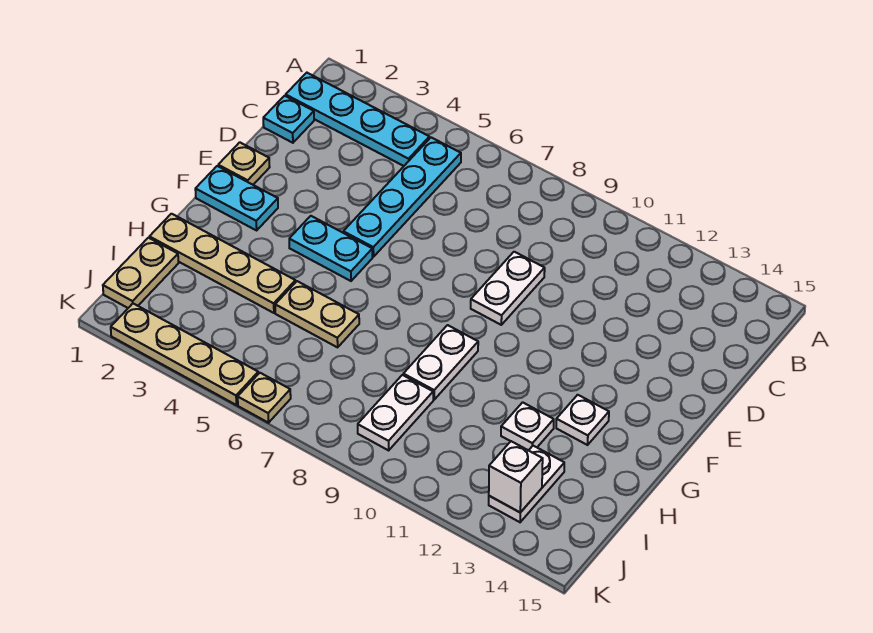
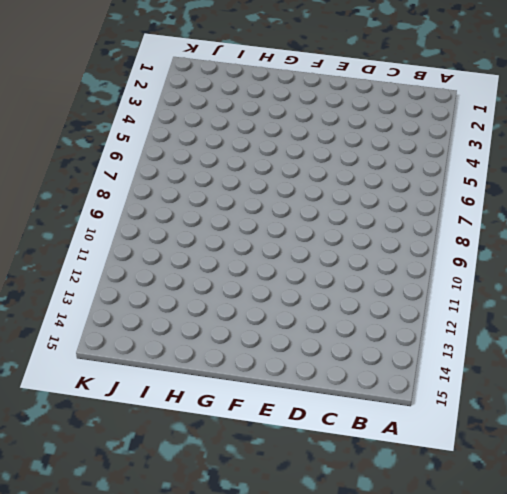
none -> cyan 1x4 plate [286,73,429,166]
none -> cyan 1x4 plate [343,137,461,257]
none -> cyan 1x1 plate [263,96,314,143]

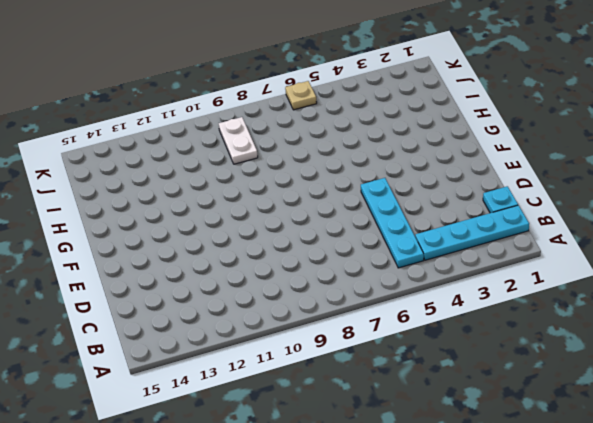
none -> white 1x2 plate [471,252,545,325]
none -> tan 1x1 plate [218,142,270,185]
none -> cyan 1x2 plate [195,166,278,230]

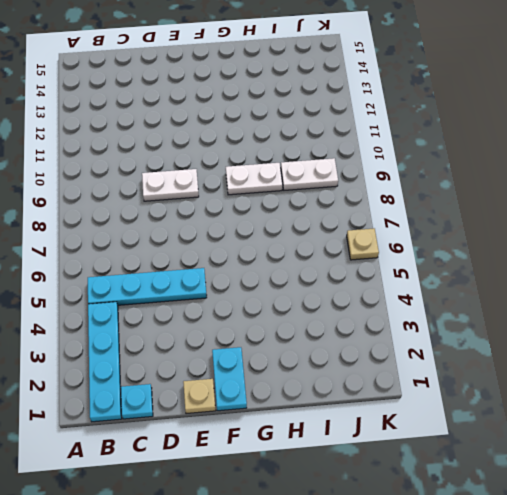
none -> cyan 1x2 plate [289,216,372,281]
none -> white 1x1 plate [556,395,609,445]
none -> tan 1x4 plate [149,214,296,313]

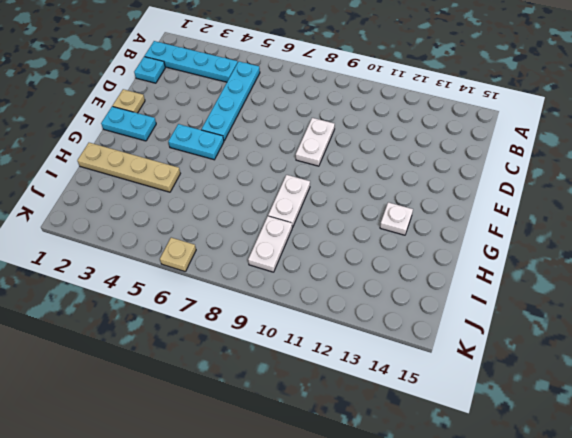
none -> tan 1x2 plate [275,281,359,347]
none -> white 1x1 plate [501,402,554,450]
none -> tan 1x2 plate [103,238,178,308]

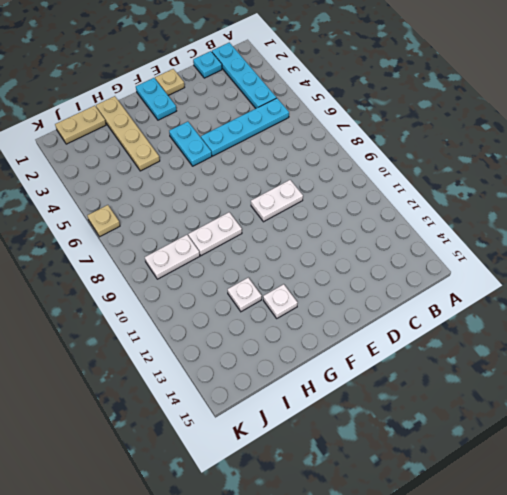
none -> tan 1x2 plate [275,281,359,347]
none -> white 1x2 plate [489,446,564,522]
none -> tan 1x4 plate [111,304,258,405]

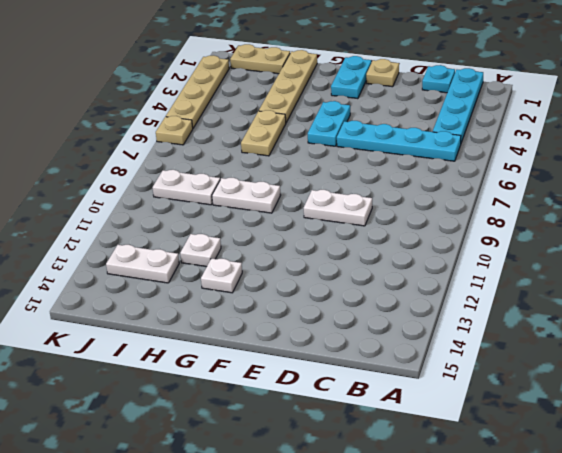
none -> white 1x1 brick [489,441,543,512]

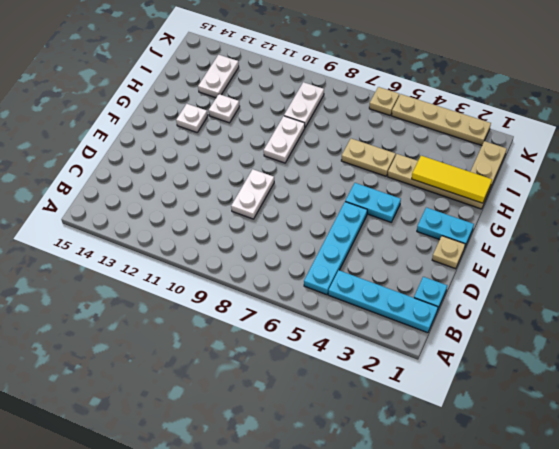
yellow 1x3 tile [412,156,492,203] -> none
none -> white 1x1 brick [489,441,543,512]

